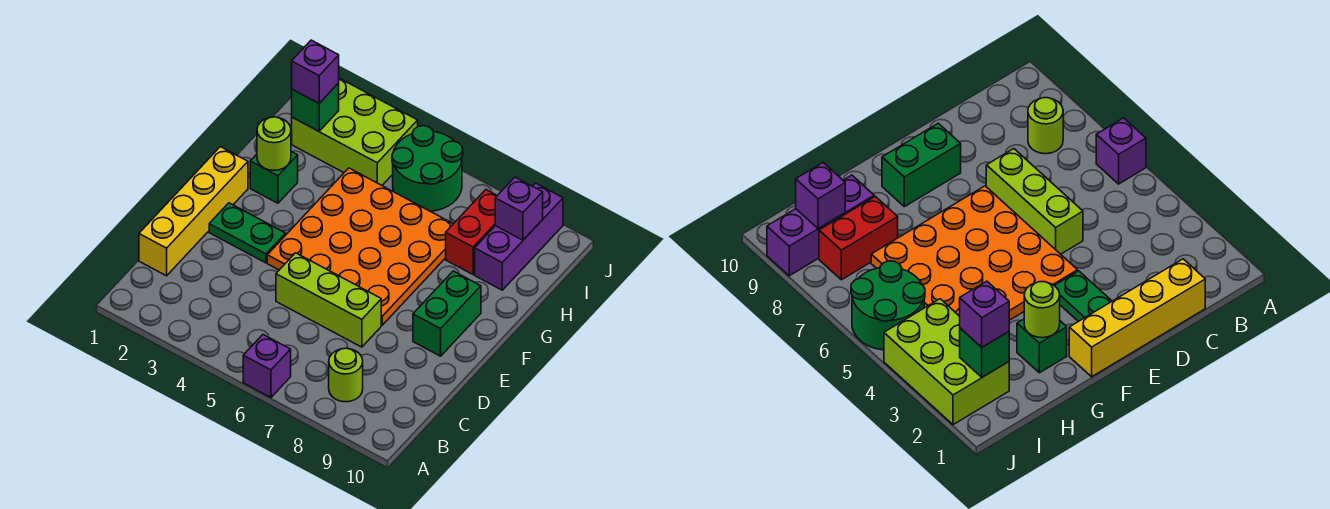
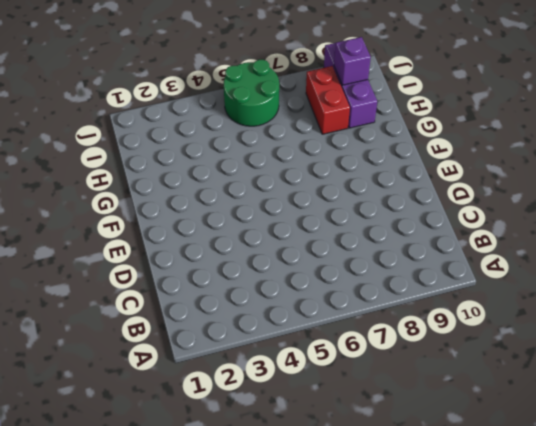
none -> purple 1x1 brick [243,335,291,398]
none -> lime 1x1 round brick [329,348,363,402]
none -> yellow 1x4 brick [139,147,248,276]

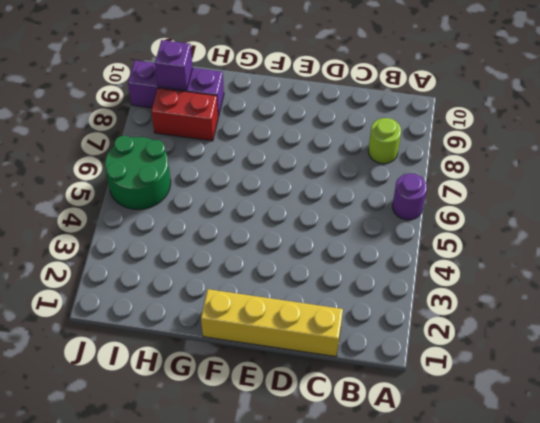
purple 1x1 round brick [393,173,427,220] -> purple 1x1 brick [243,335,291,398]
none -> lime 1x3 brick [276,253,381,347]
none -> green 1x2 plate [209,203,286,263]
none -> orange 4x4 plate [267,168,453,325]

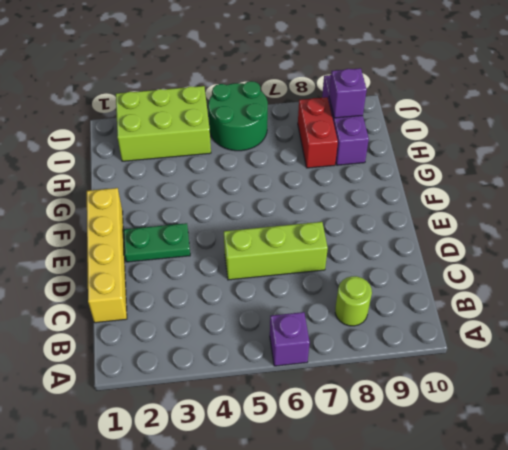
none -> orange 4x4 plate [267,168,453,325]
none -> green 1x2 brick [413,271,481,356]
none -> green 1x1 brick [250,151,298,203]

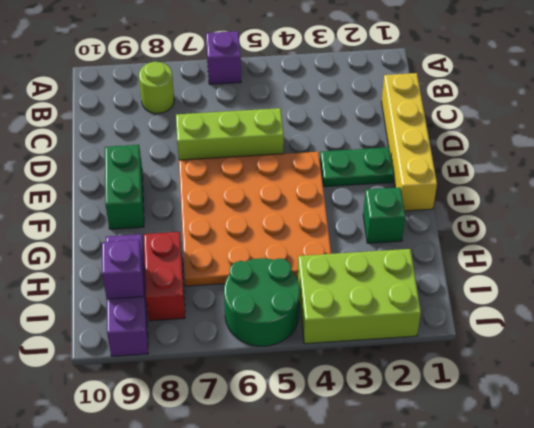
none -> lime 1x1 round brick [257,117,291,170]
none -> green 1x1 brick [292,83,339,131]
none -> purple 1x1 brick [292,40,339,103]

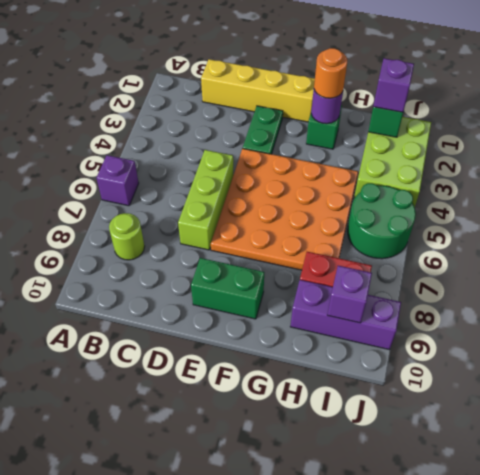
purple 1x1 round brick [311,90,343,124] -> lime 1x1 round brick [257,117,291,170]
orange 1x1 round brick [314,48,347,98] -> none

